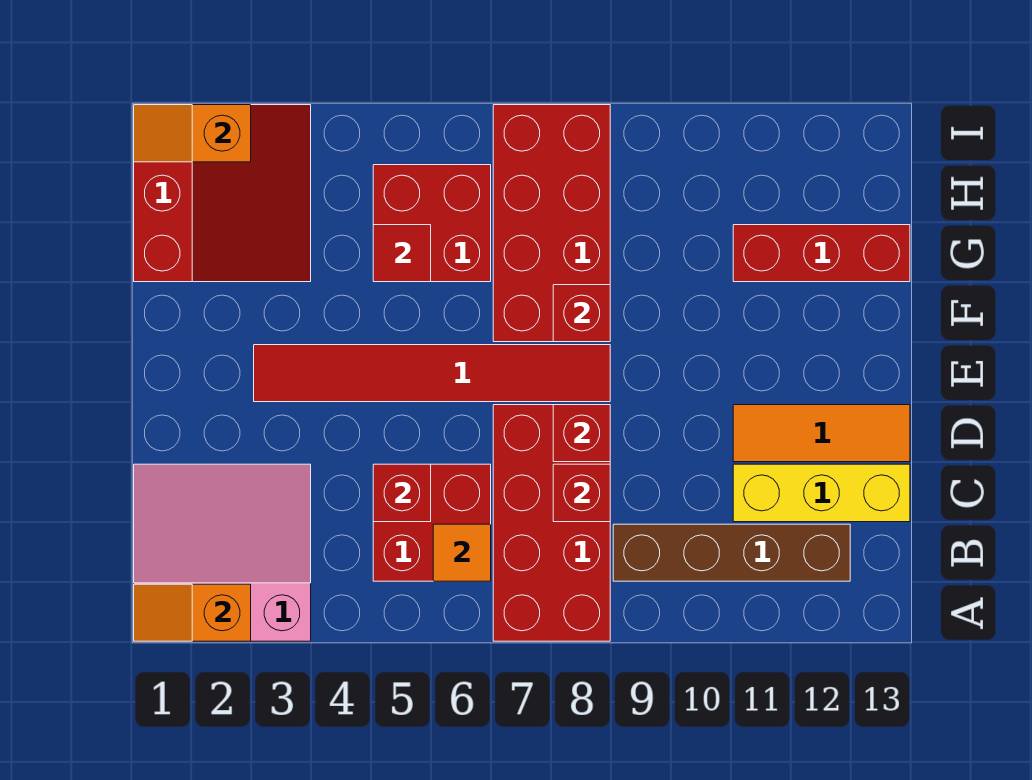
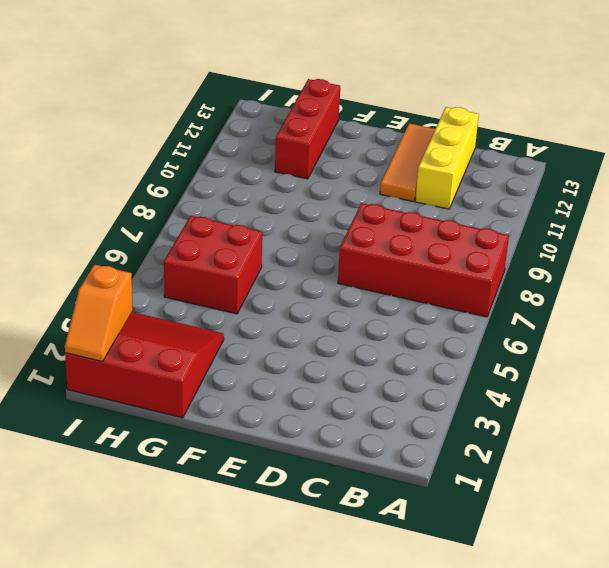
none -> pink 3x3 slope [134,464,311,641]
none -> red 2x2 brick [373,464,491,581]
none -> brown 1x4 brick [613,524,850,581]

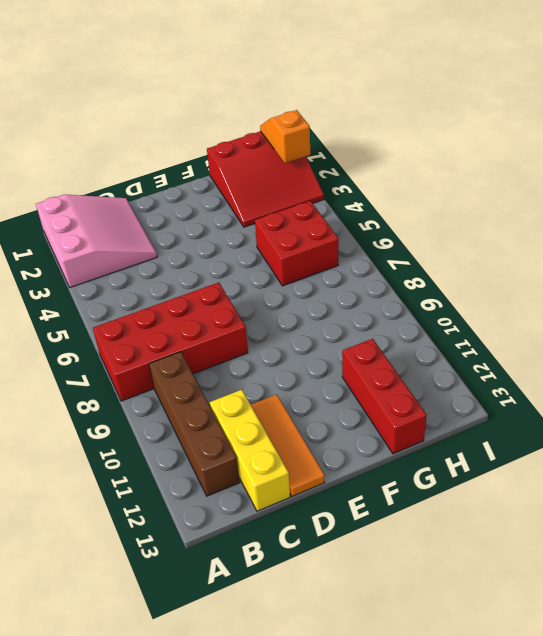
none -> red 2x2 brick [373,464,491,581]
none -> red 1x6 tile [254,345,610,402]
none -> red 2x4 brick [493,105,610,342]

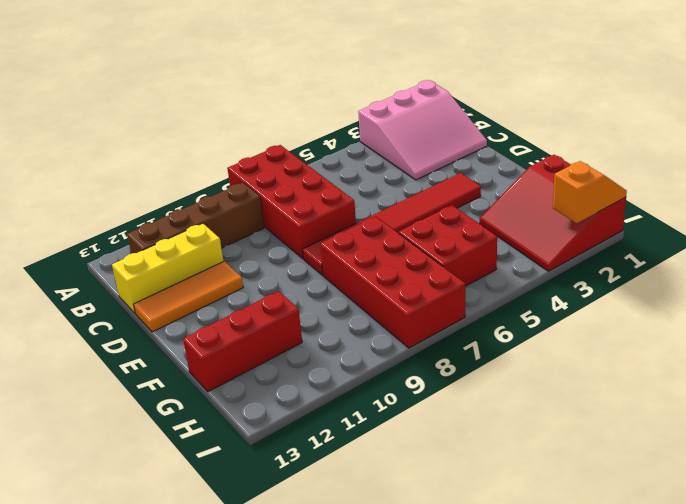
none -> red 2x2 brick [373,464,491,581]
none -> orange 1x2 slope [134,584,251,641]
none -> orange 1x1 tile [433,524,491,581]

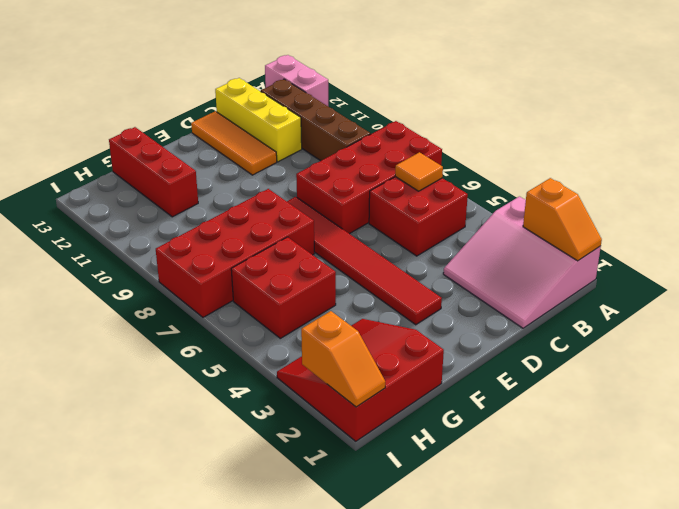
pink 1x2 brick [265,55,328,106] -> none
none -> red 1x1 brick [373,464,431,522]
none -> red 1x1 brick [553,464,610,522]
none -> red 1x1 brick [553,405,610,462]

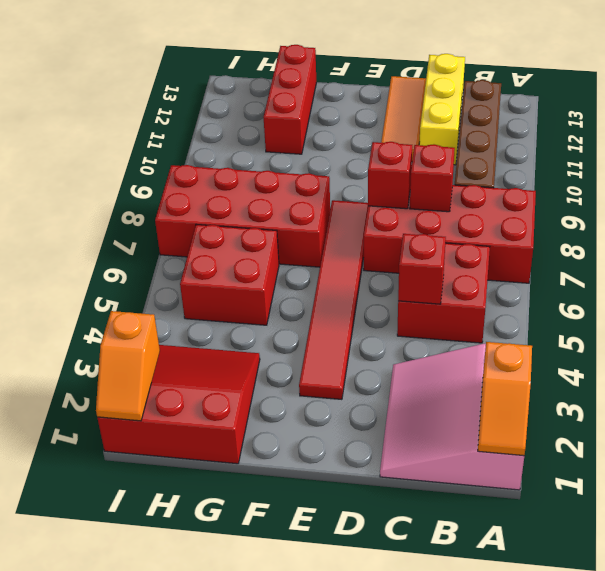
none -> orange 1x1 tile [433,524,491,581]
none -> red 1x1 brick [553,285,610,342]
none -> red 1x1 tile [373,225,431,282]

